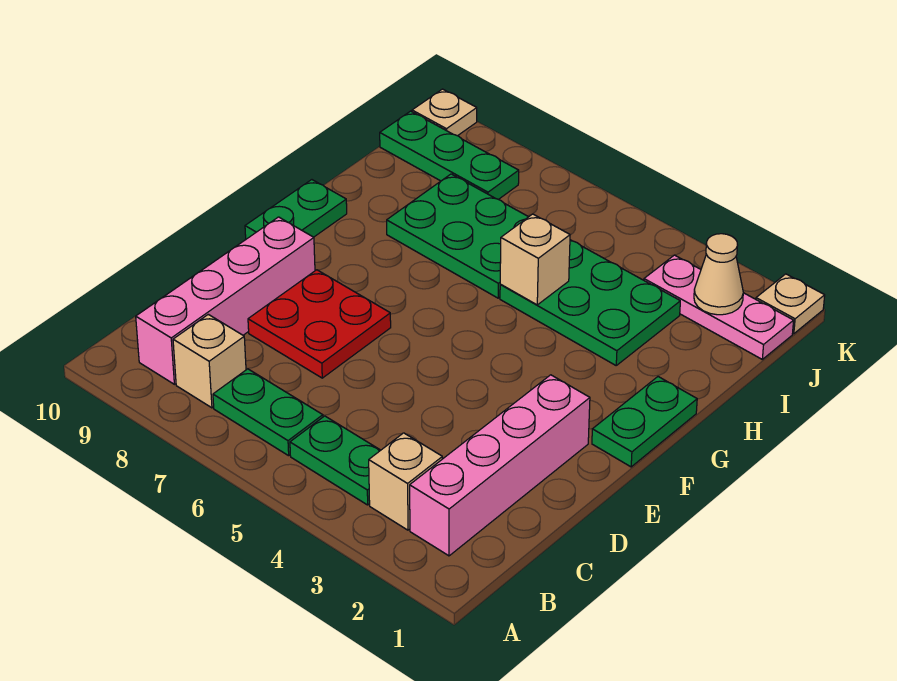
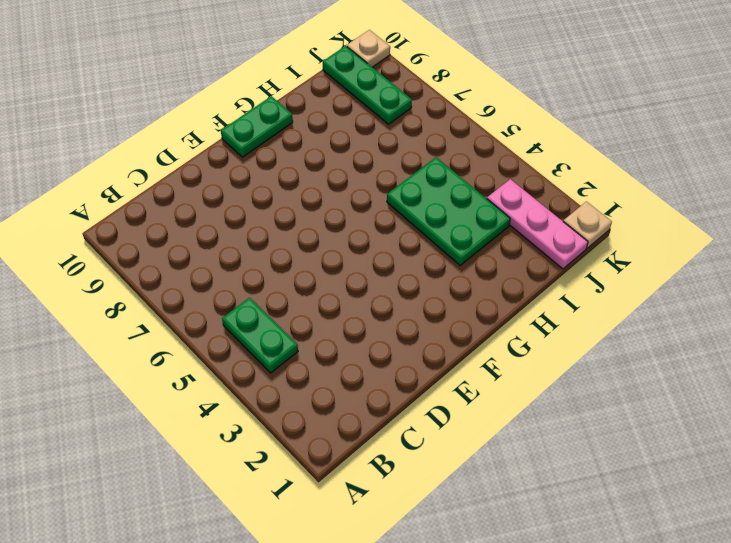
none -> pink 1x4 brick [410,375,590,556]
none -> tan 1x1 brick [369,433,442,530]
none -> green 1x2 plate [213,369,323,456]

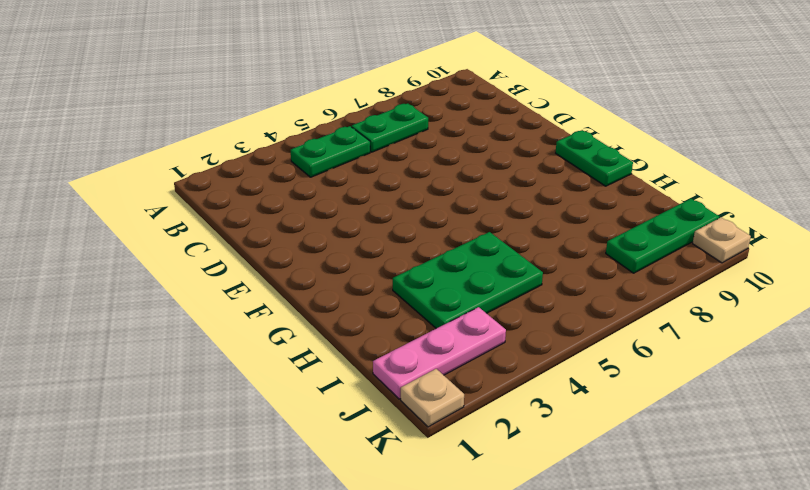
none -> pink 1x4 brick [410,375,590,556]
none -> tan 1x1 brick [369,433,442,530]
none -> tan 1x1 brick [173,314,246,408]

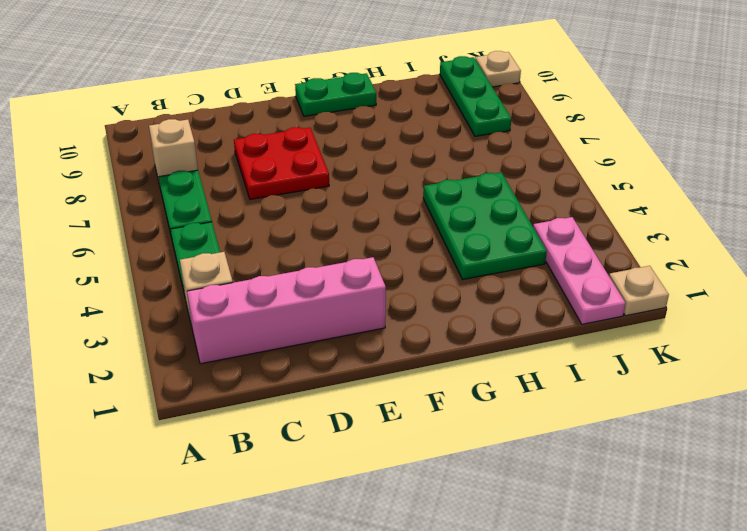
none -> pink 1x4 brick [136,217,315,384]
none -> green 1x2 plate [592,377,697,467]
none -> green 2x3 plate [387,174,528,298]

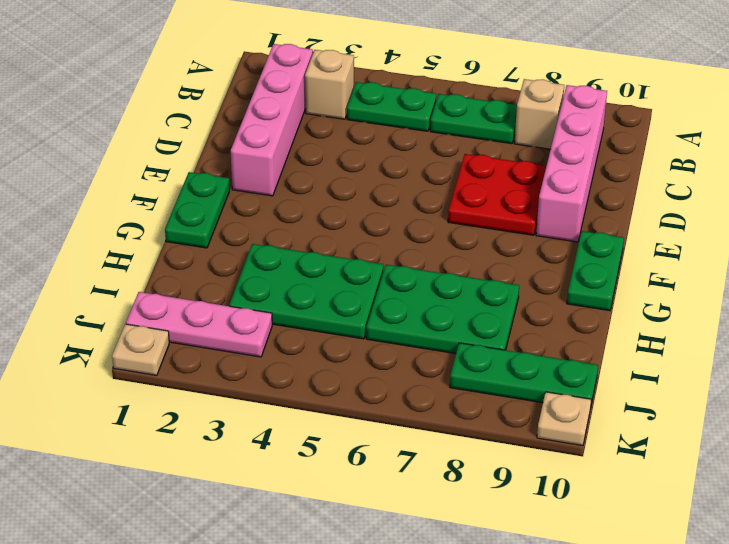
none -> tan 1x1 brick [500,214,570,305]
none -> tan 1x1 cone [694,234,743,315]

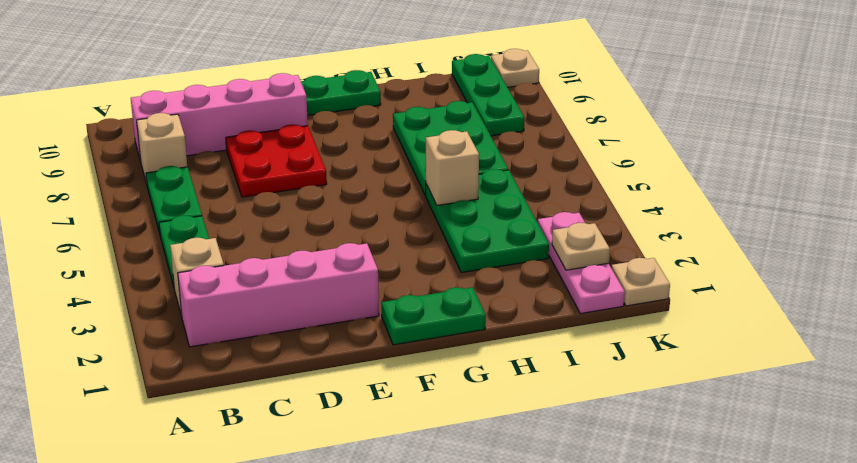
tan 1x1 plate [552,223,610,270] -> tan 1x1 cone [694,234,743,315]

